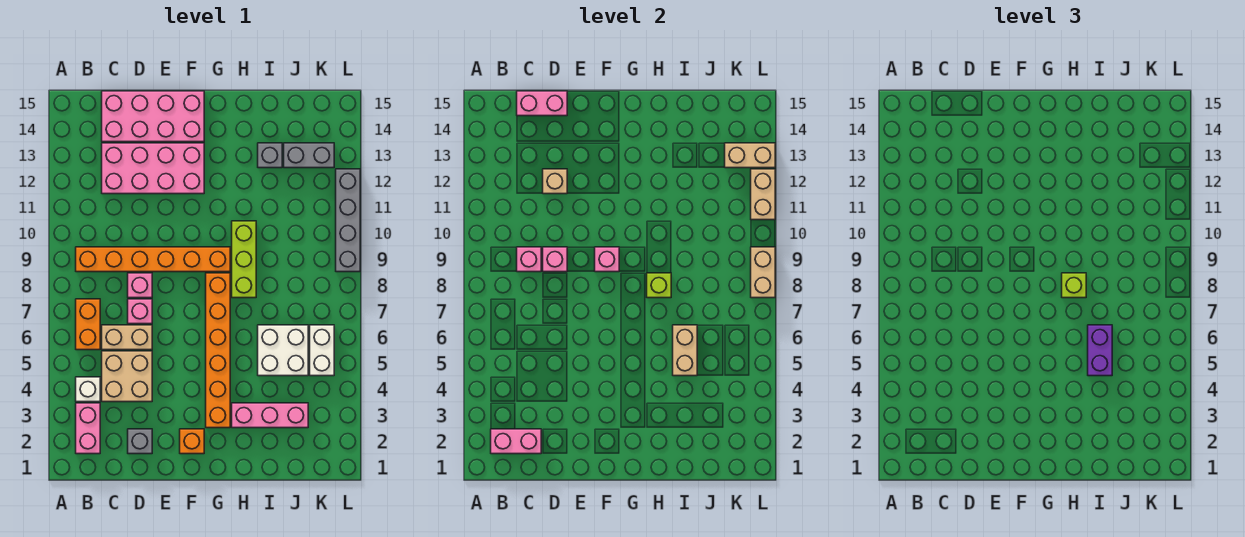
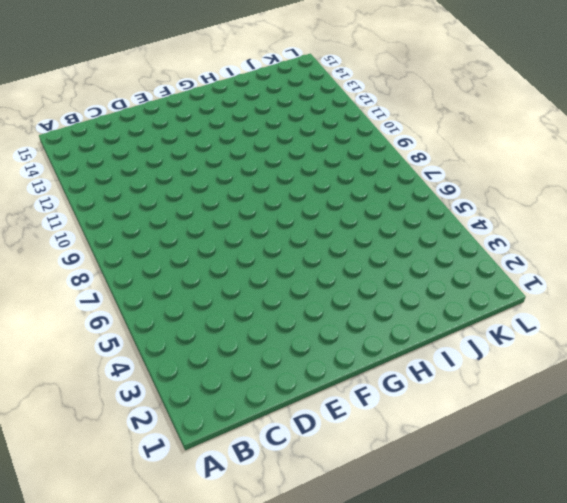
none -> pink 1x2 brick [76,403,100,454]
none -> white 1x1 brick [76,377,100,402]
none -> orange 1x2 brick [76,299,100,350]
none -> orange 1x6 brick [76,247,230,272]

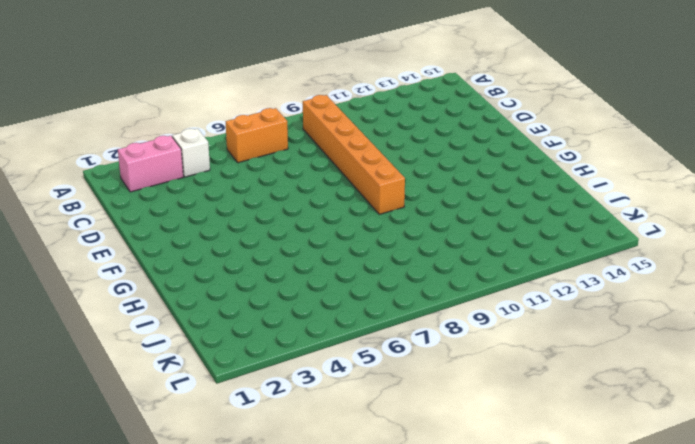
none -> tan 2x2 brick [102,351,152,402]
none -> tan 1x2 brick [102,325,152,350]
none -> pink 2x4 brick [102,143,204,194]
none -> pink 2x4 brick [102,91,204,142]

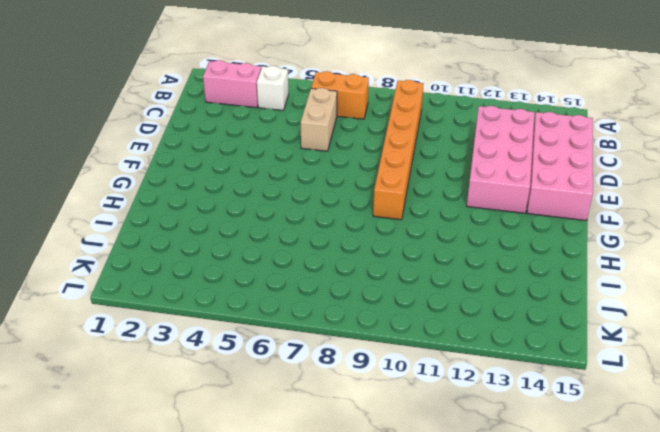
none -> tan 2x2 brick [102,351,152,402]
none -> grey 1x1 brick [128,429,152,454]
none -> pink 1x1 brick [128,299,152,324]
none -> pink 1x1 brick [128,273,152,298]

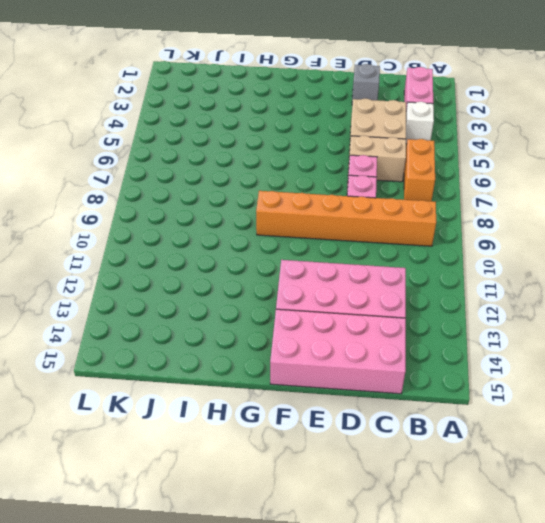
none -> orange 1x1 brick [180,429,204,454]
none -> orange 1x6 brick [206,273,230,428]
none -> pink 1x3 brick [232,403,308,428]
none -> lime 1x3 brick [232,221,256,298]

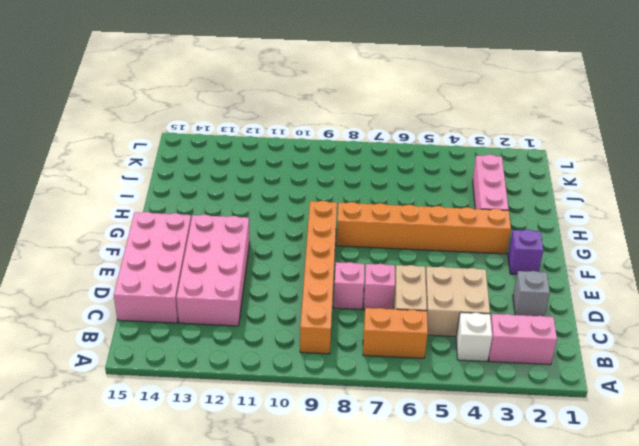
purple 1x1 brick [508,229,543,274] -> orange 1x1 brick [180,429,204,454]
none -> lime 1x3 brick [232,221,256,298]
none -> white 2x2 brick [258,325,308,376]
none -> grey 1x1 brick [258,143,282,168]
none -> grey 1x2 brick [284,143,334,168]

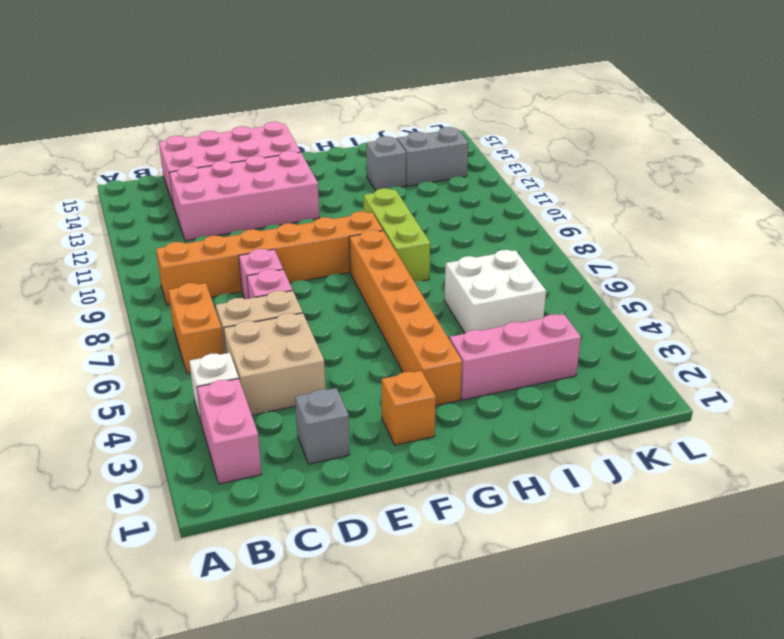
none -> white 1x2 brick [310,325,334,376]
none -> grey 1x4 brick [336,169,360,272]
none -> pink 1x2 brick [491,429,541,454]
none -> pink 1x1 brick [517,247,541,272]

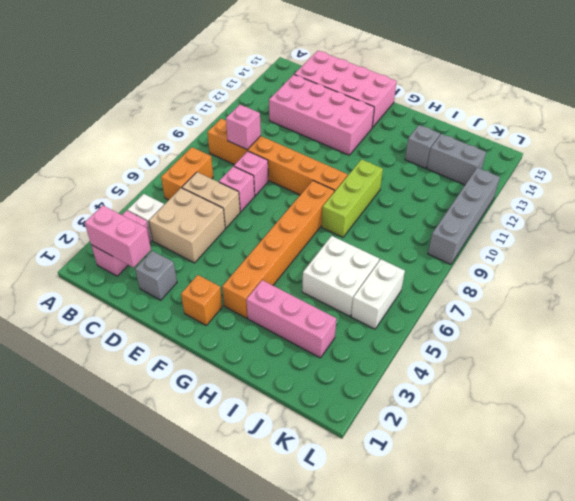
none -> pink 1x2 brick [517,91,567,116]
none -> pink 1x1 brick [543,247,567,272]
none -> tan 1x1 brick [543,169,567,194]
none -> pink 1x1 brick [595,247,619,272]

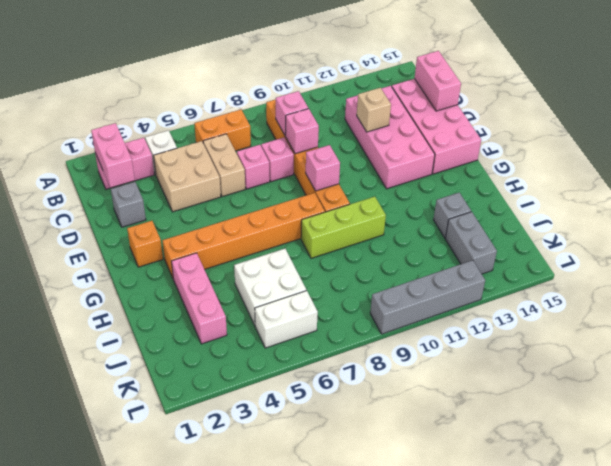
none -> lime 1x1 brick [647,273,671,298]
none -> tan 1x2 brick [673,325,697,376]
none -> tan 1x2 brick [725,143,775,168]
none -> tan 1x2 brick [751,247,775,298]

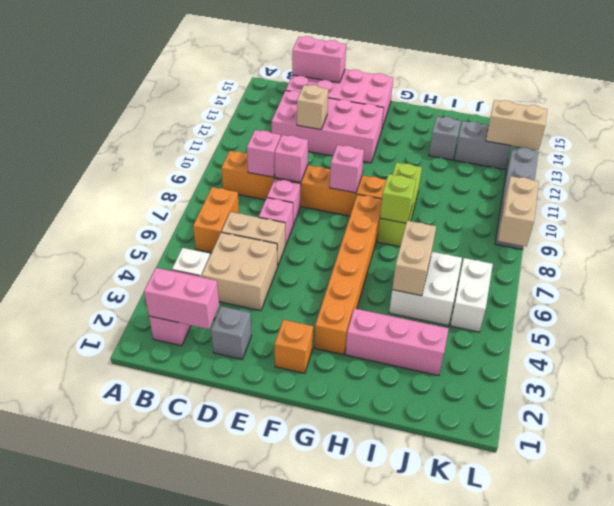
none -> tan 1x2 brick [751,169,775,220]
none -> lime 1x1 brick [1062,273,1086,298]
none -> purple 1x2 brick [1088,325,1112,376]

